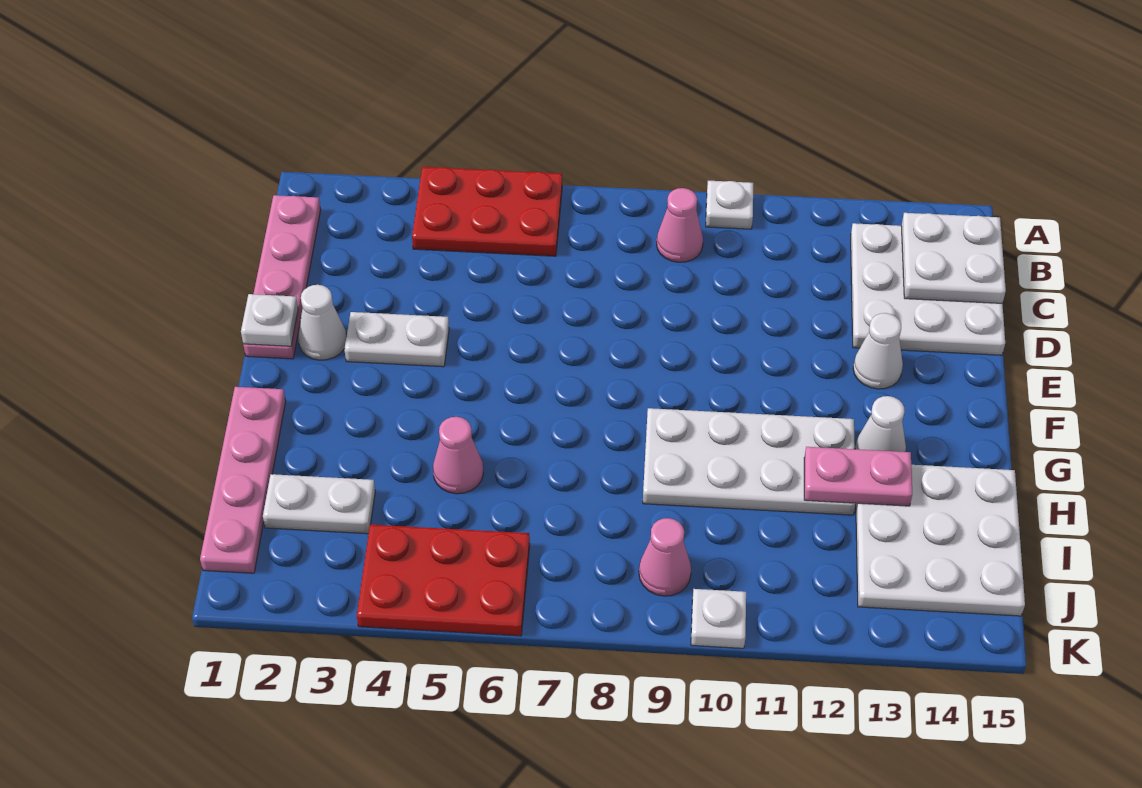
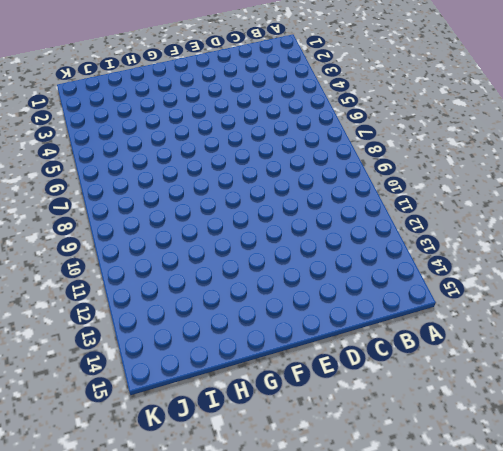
none -> red 2x3 plate [412,167,562,256]
none -> white 1x1 plate [706,181,753,229]
none -> pink 1x4 plate [243,195,321,359]

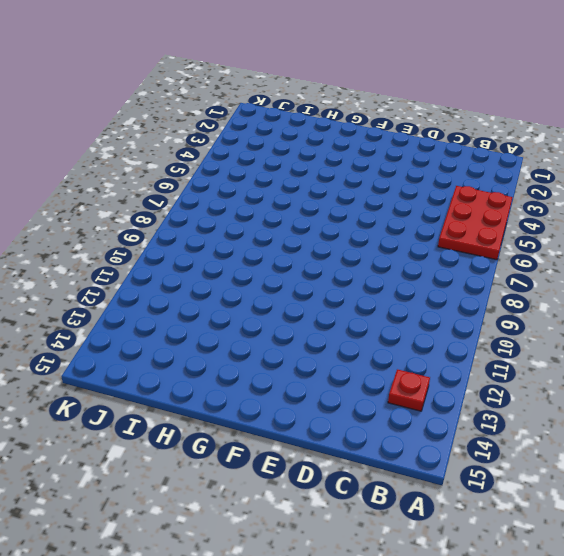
red 1x1 plate [388,369,430,411] -> white 3x3 plate [851,223,1005,355]
none -> white 1x1 plate [706,181,753,229]
none -> pink 1x4 plate [243,195,321,359]
none -> pink 1x1 cone [657,188,703,262]

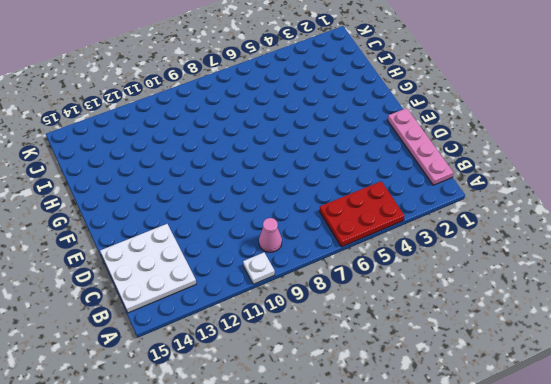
none -> white 1x1 cone [298,285,347,360]
none -> white 1x2 plate [344,312,449,367]
none -> white 1x1 cone [853,313,903,389]

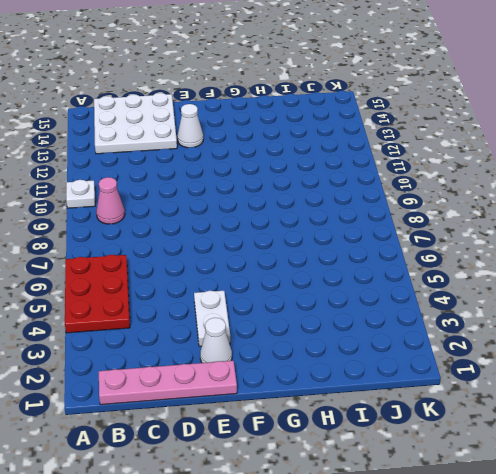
none -> pink 1x4 plate [200,387,286,573]
none -> white 2x4 plate [643,408,856,515]
none -> white 1x1 cone [855,396,906,452]

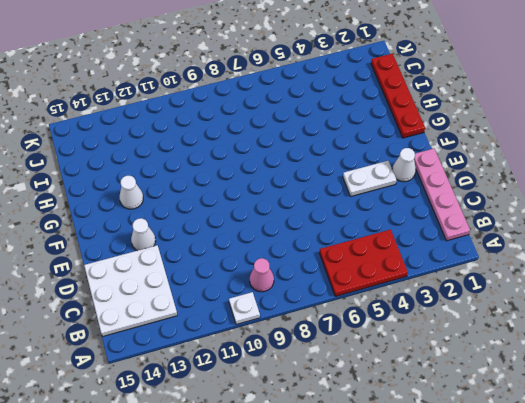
red 1x4 plate [371,54,425,138] -> pink 1x4 plate [200,387,286,573]
none -> white 2x4 plate [643,408,856,515]
none -> pink 1x1 cone [433,417,483,494]
none -> white 3x3 plate [856,465,1025,616]

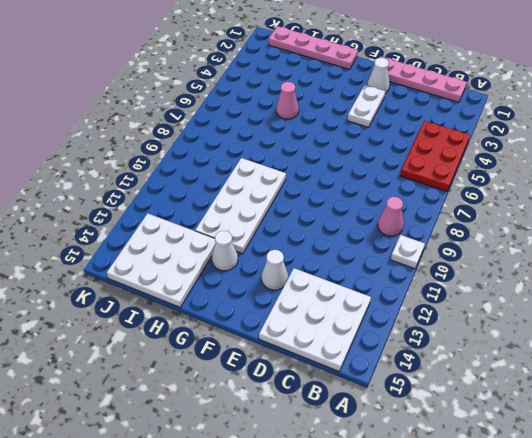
none -> white 1x2 plate [263,474,375,534]
none -> red 2x3 plate [357,525,530,636]
none -> pink 1x1 cone [639,518,691,596]

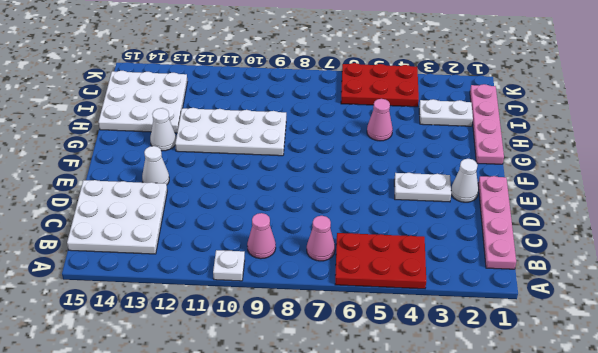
pink 1x1 cone [307,216,335,261] -> pink 1x1 cone moved to [639,518,691,596]
none -> white 1x1 plate [691,589,746,648]
none -> white 2x2 plate [901,213,1006,303]
none -> white 1x1 plate [241,294,298,346]

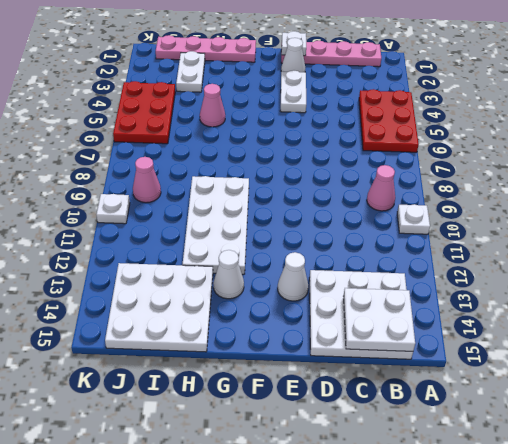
none -> pink 1x2 plate [804,447,912,506]

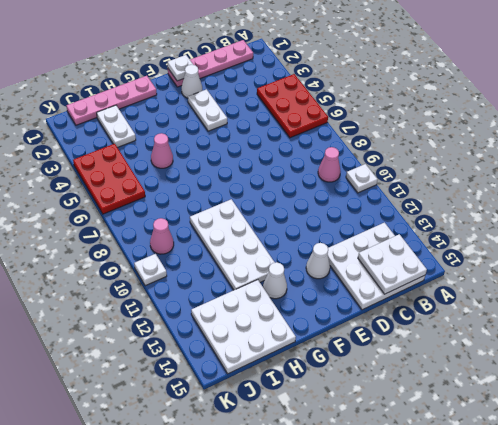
none -> pink 1x2 plate [804,447,912,506]

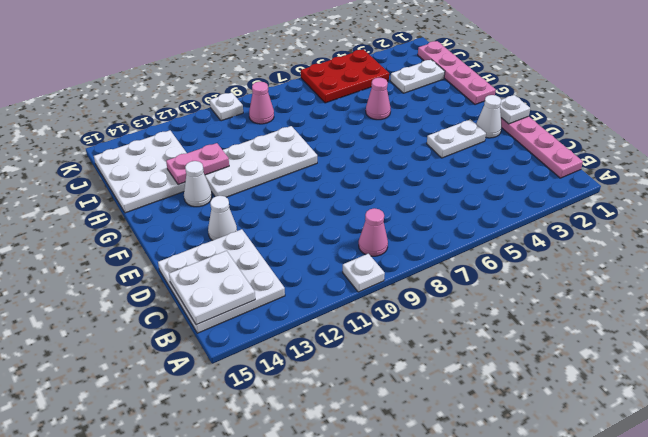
none -> red 2x3 plate [412,167,562,256]

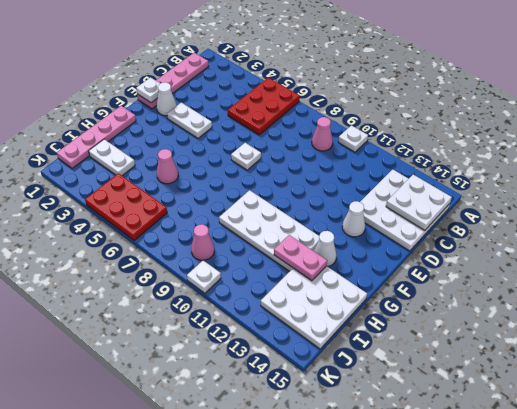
red 2x3 plate [228,78,300,135] -> red 2x3 plate turned to [412,167,562,256]
white 1x1 plate [231,143,261,170] -> none

